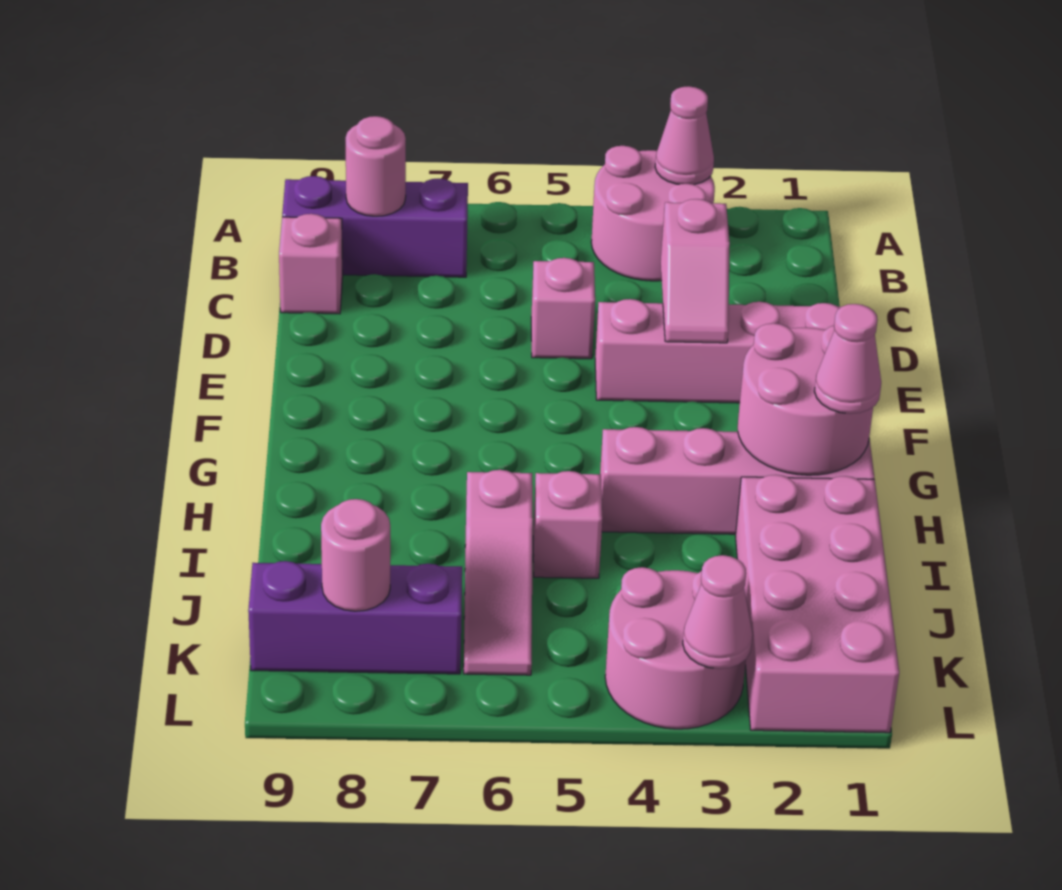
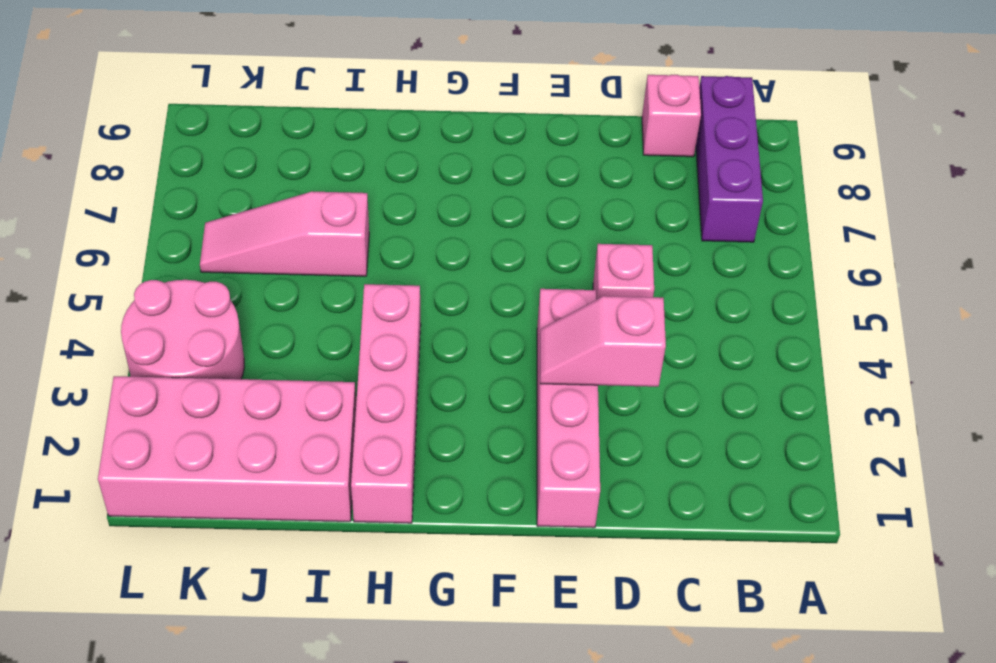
none -> pink 2x2 round brick [591,146,715,281]
none -> pink 1x1 brick [533,471,602,578]
none -> purple 1x3 brick [248,561,462,674]

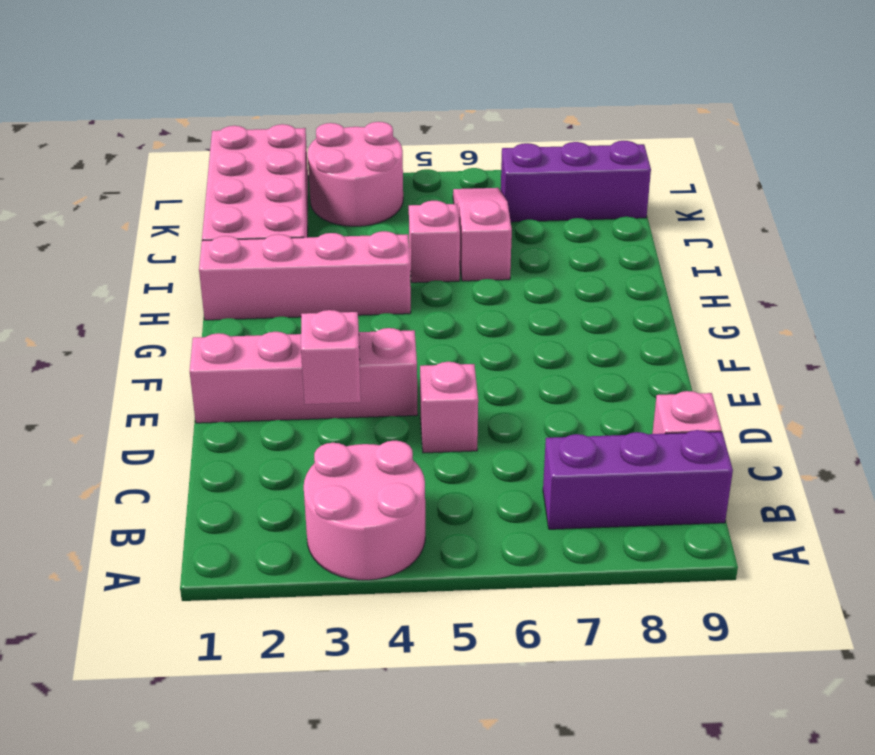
none -> pink 1x1 cone [655,86,714,184]
none -> pink 1x1 round brick [346,116,406,216]
none -> pink 2x2 round brick [738,323,873,475]

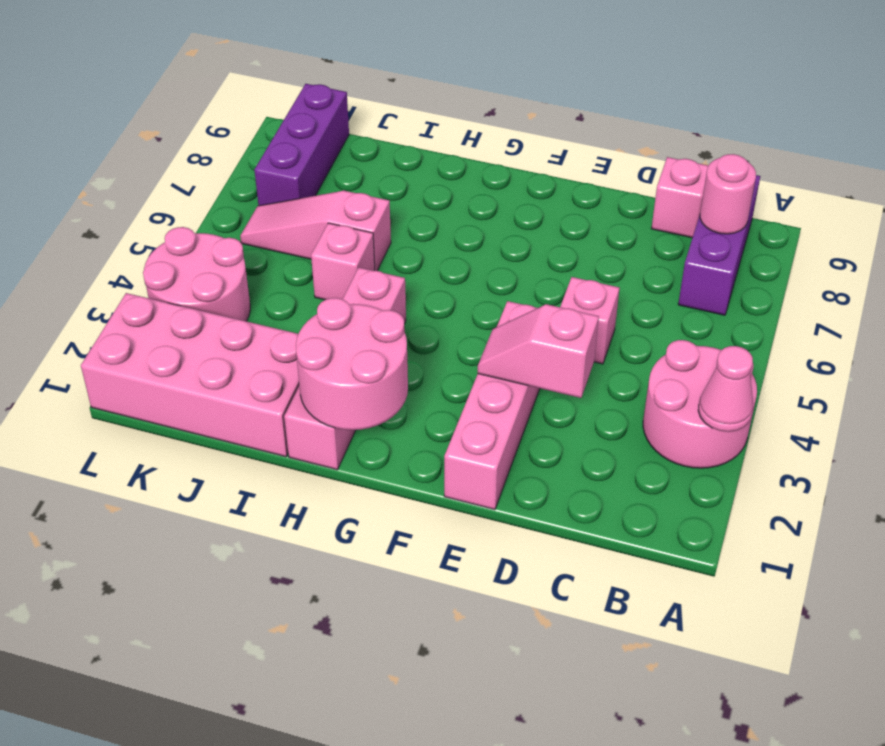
none -> pink 1x1 round brick [321,499,390,611]
none -> pink 1x1 cone [683,555,753,669]
none -> pink 1x1 cone [814,304,881,414]

